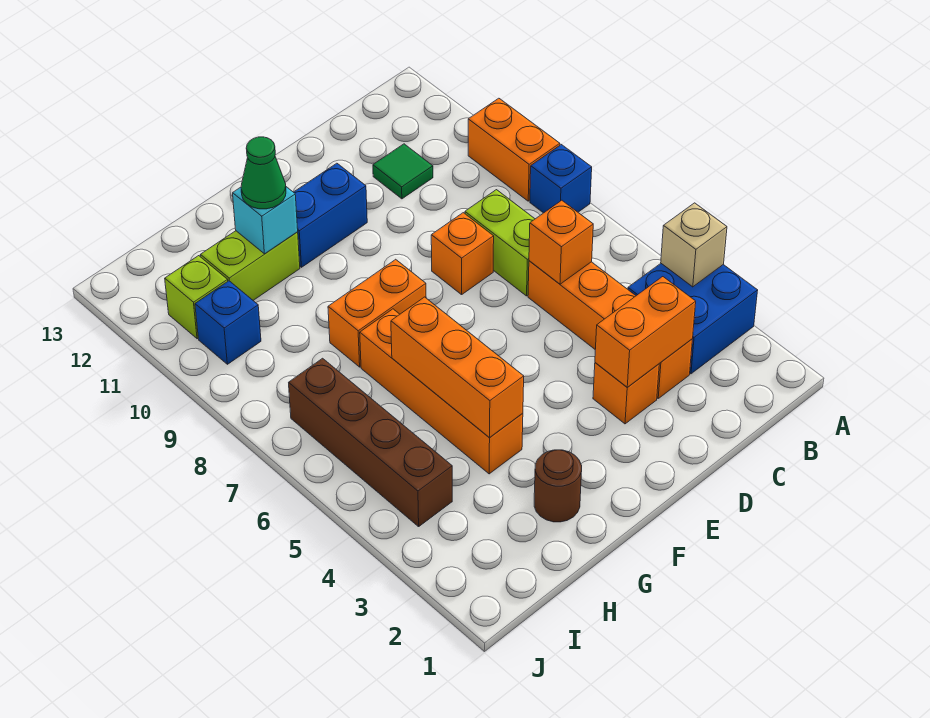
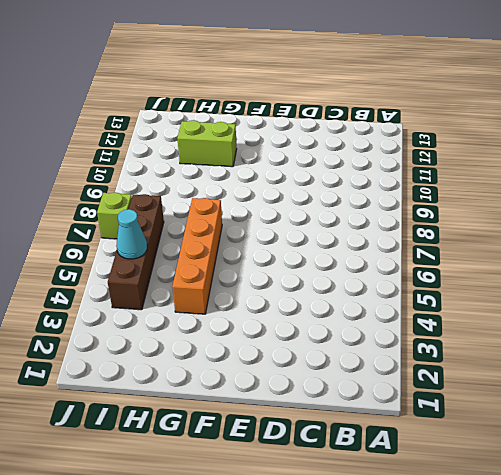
cyan 1x1 cone [116,209,147,259] -> none
lime 1x1 brick [97,192,132,239] -> lime 1x1 brick moved to [165,256,228,339]
none -> blue 2x2 brick [628,264,758,374]
none -> blue 1x1 brick [530,145,592,213]
none -> orange 1x2 brick [468,98,560,201]

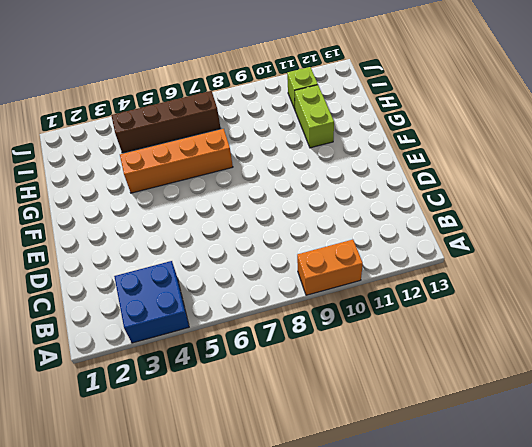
none -> blue 1x1 brick [530,145,592,213]
none -> orange 1x4 brick [528,261,692,398]
none -> lime 1x2 brick [465,190,535,296]

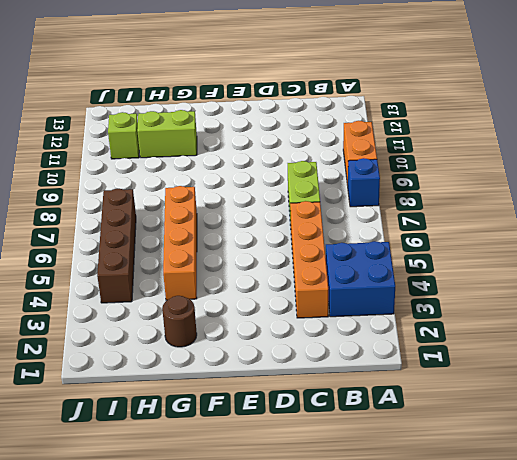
none -> green 1x1 tile [373,144,433,199]
none -> orange 1x1 brick [593,363,659,424]
none -> orange 1x1 brick [431,213,494,295]

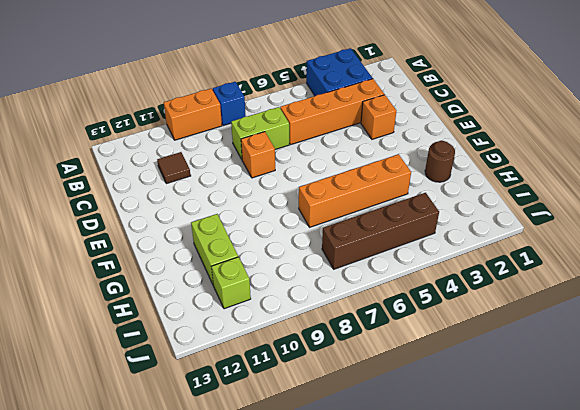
brown 1x1 tile [157,152,191,184] -> green 1x1 tile [373,144,433,199]
none -> blue 1x2 brick [294,163,367,267]
none -> orange 1x2 brick [328,259,426,367]
none -> blue 1x1 brick [195,281,261,364]

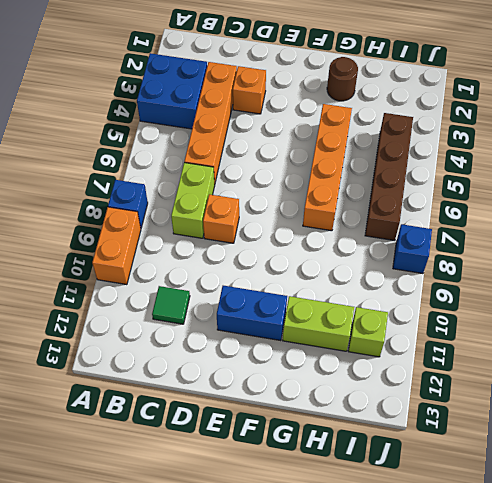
blue 1x1 brick [393,224,432,274] -> blue 1x1 brick moved to [195,281,261,364]
none -> orange 1x2 brick [328,259,426,367]
none -> tan 1x1 brick [661,203,727,287]
none -> orange 1x2 brick [595,277,696,387]

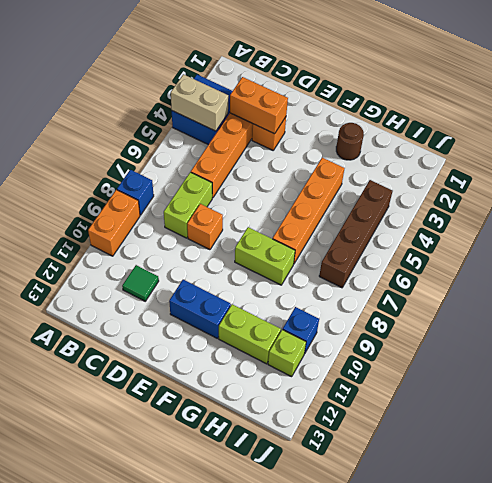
tan 1x2 brick [171,74,228,131] -> tan 1x1 brick [661,203,727,287]
lime 1x2 brick [235,227,295,285] -> orange 1x2 brick [328,259,426,367]
none -> orange 1x1 brick [529,200,593,284]
none -> orange 1x3 brick [391,297,524,437]
none -> cyan 1x1 brick [233,187,298,254]

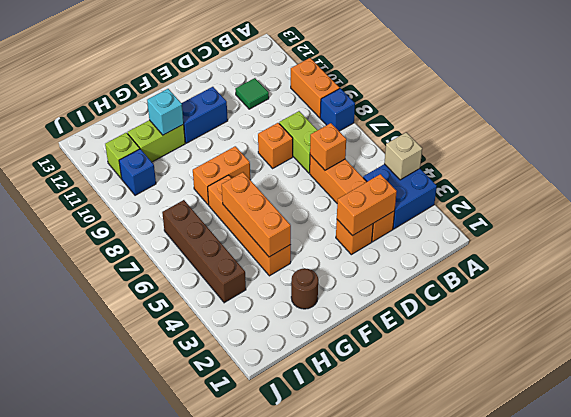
none -> green 1x1 cone [241,137,286,209]

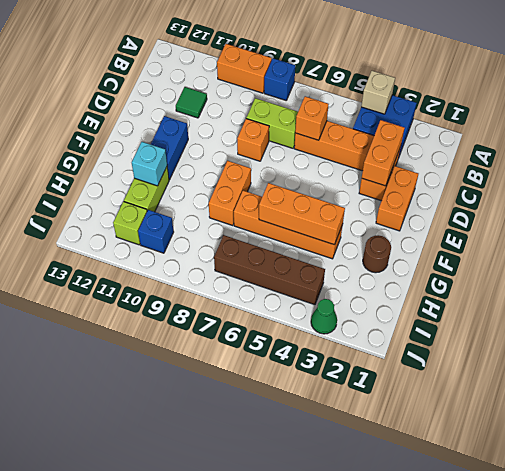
orange 1x2 brick [376,166,418,231] -> none
green 1x1 cone [311,299,337,334] -> green 1x1 cone moved to [241,137,286,209]

